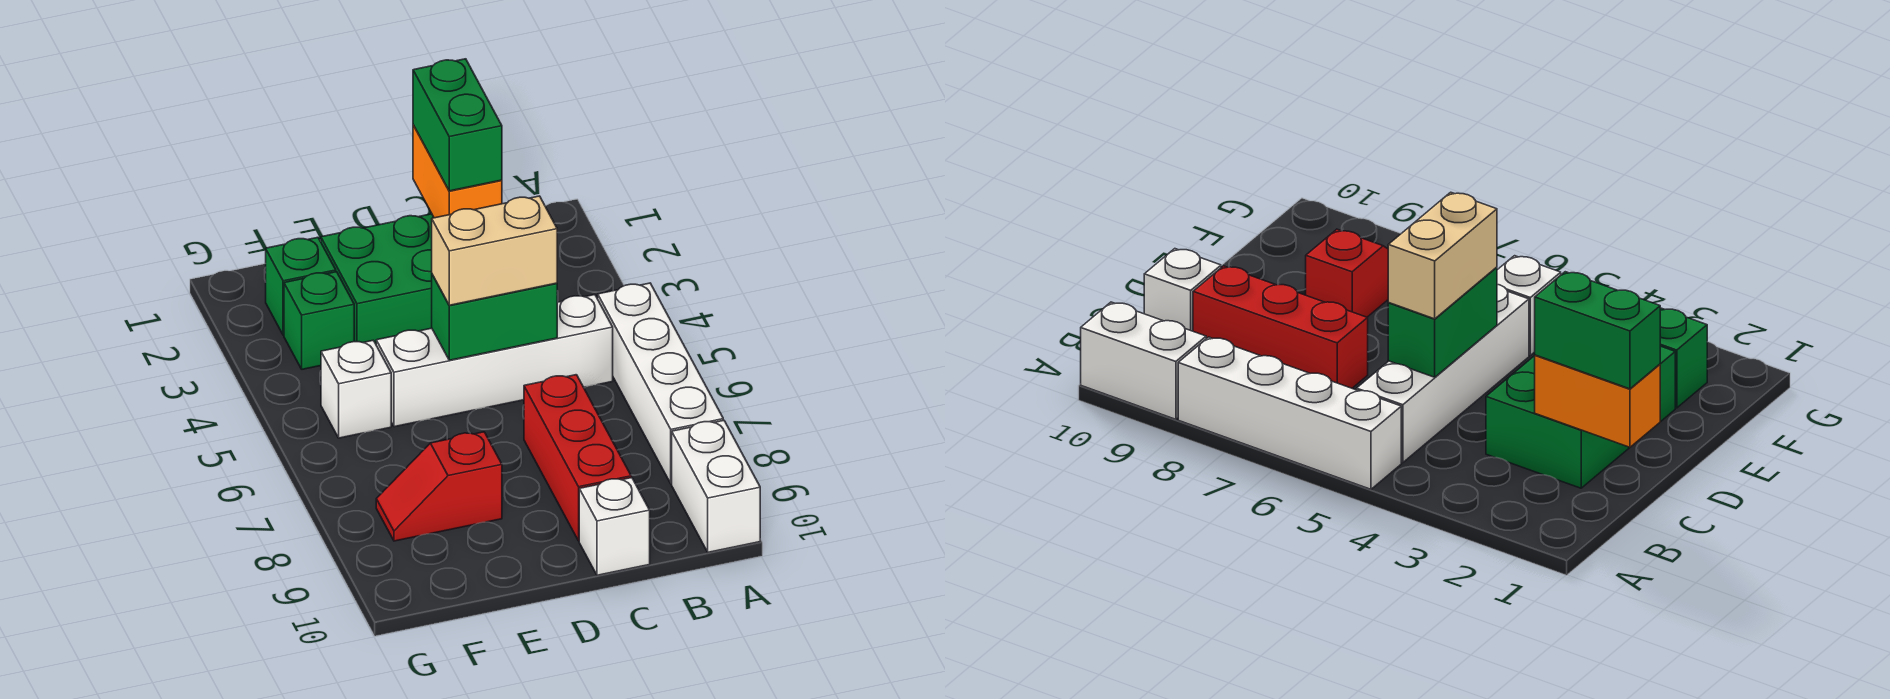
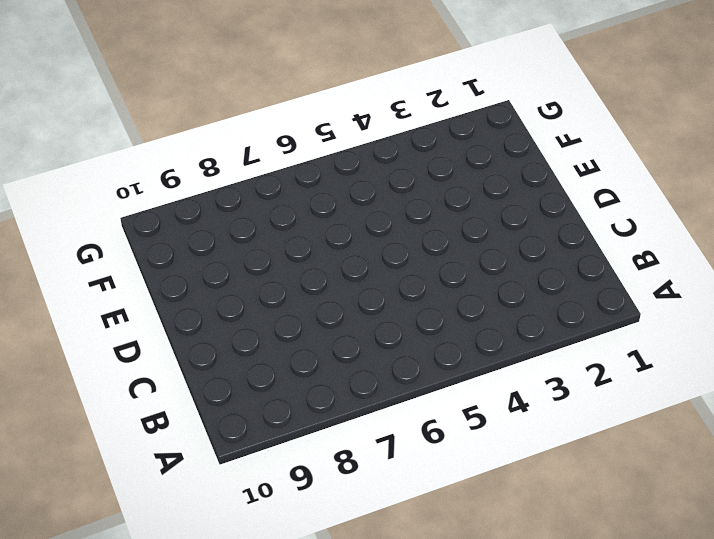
none -> white 1x4 brick [598,283,723,484]
none -> white 1x2 brick [672,420,760,552]
none -> white 1x4 brick [376,295,613,427]

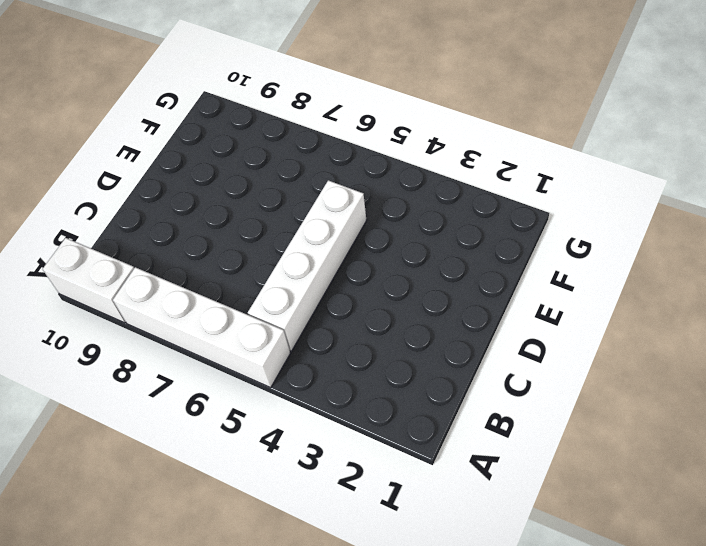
none -> green 2x3 brick [321,214,434,344]
none -> red 1x3 brick [524,375,631,541]
none -> white 1x1 brick [579,478,650,575]

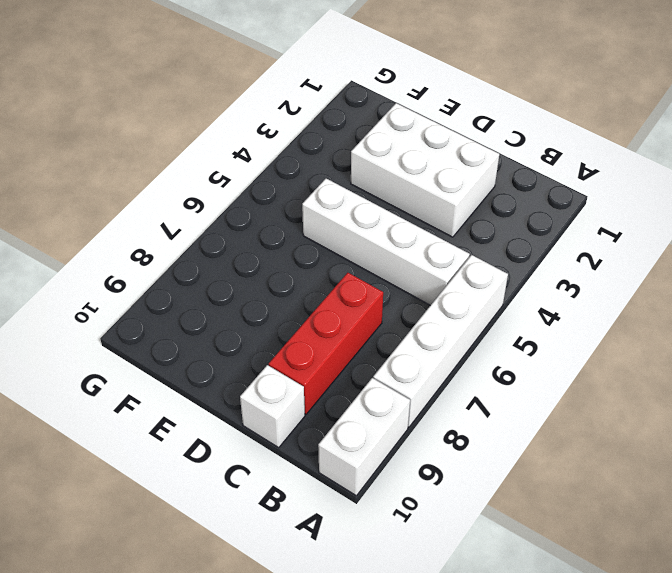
white 2x3 brick [351,103,499,237] -> green 2x3 brick [321,214,434,344]
none -> red 1x2 slope [376,432,502,541]
none -> green 1x1 brick [266,237,336,335]
none -> green 1x1 brick [284,272,354,369]

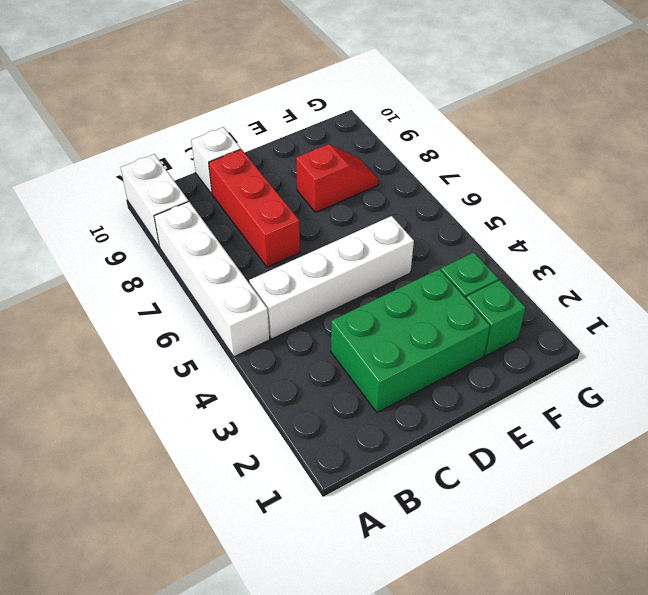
none -> white 1x1 brick [321,340,391,438]
none -> orange 1x2 brick [413,125,502,218]
none -> green 1x2 brick [432,275,557,360]

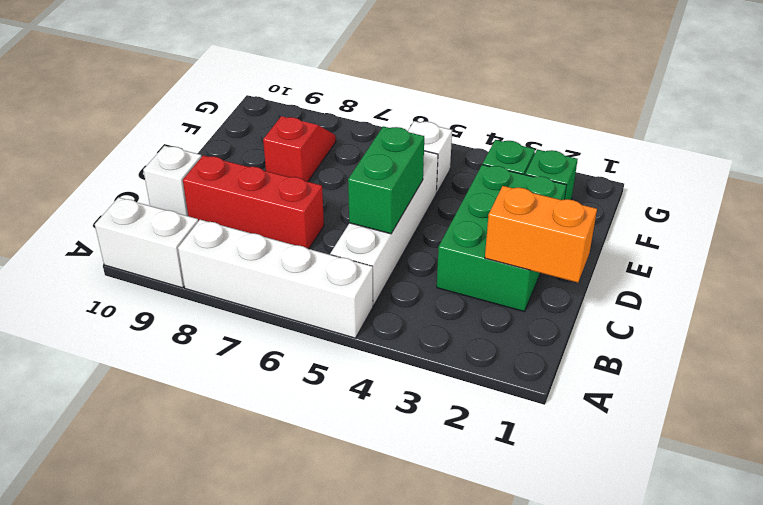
none -> green 1x2 brick [413,59,502,191]
none -> tan 1x2 brick [432,196,557,305]

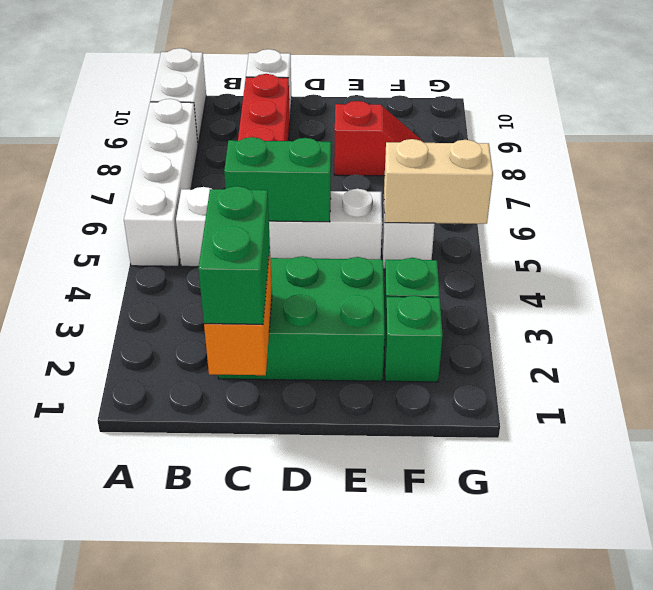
tan 1x2 brick [384,139,493,224] -> tan 1x2 brick moved to [432,196,557,305]

